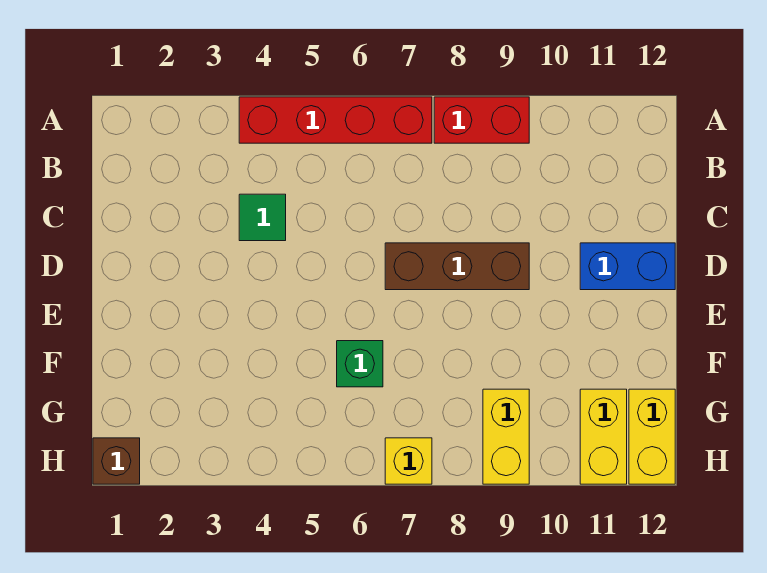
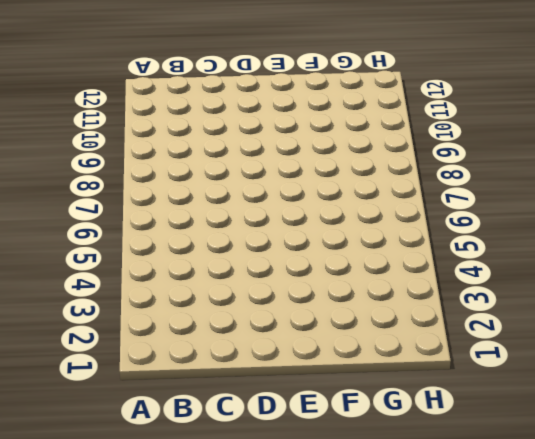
none -> red 1x4 brick [239,97,432,143]
none -> red 1x2 brick [434,97,529,143]

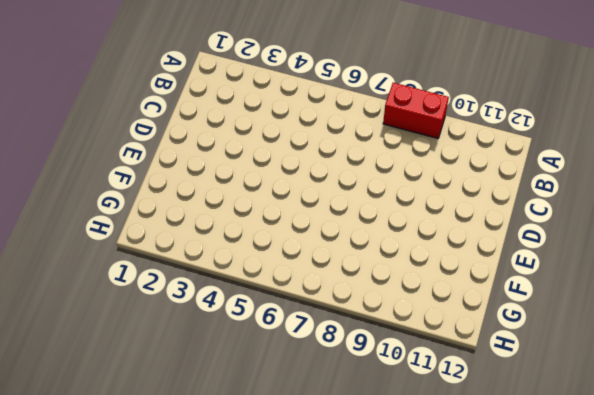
none -> red 1x4 brick [239,97,432,143]
none -> green 1x1 tile [239,194,286,241]

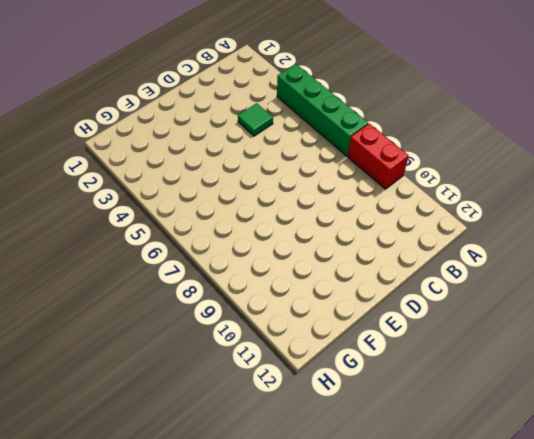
green 1x4 brick [277,64,368,156] -> red 1x4 brick [239,97,432,143]
none -> brown 1x3 brick [385,243,529,290]
none -> blue 1x2 brick [580,243,675,290]

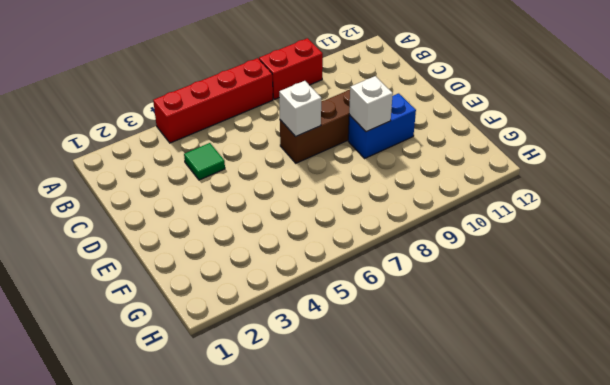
white 1x1 brick [279,81,321,137] -> none
blue 1x2 brick [348,93,416,158] -> blue 1x2 brick moved to [580,243,675,290]
white 1x1 brick [349,76,393,132] -> none
none -> green 1x1 brick [337,341,383,387]
none -> yellow 1x2 brick [483,389,529,484]

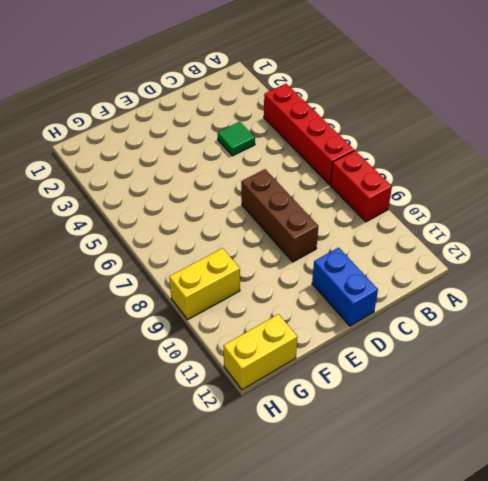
none -> green 1x1 brick [337,341,383,387]
none -> yellow 1x2 brick [580,389,627,484]

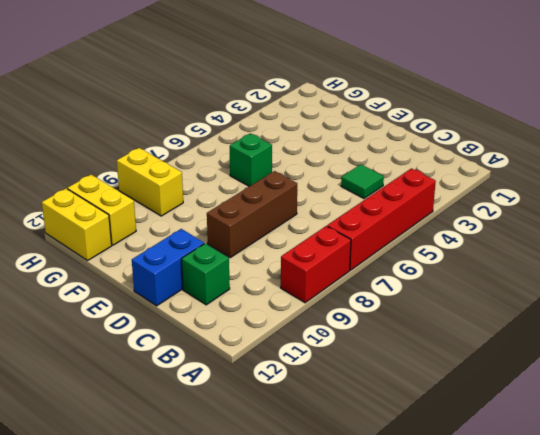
green 1x1 brick [182,243,230,305] -> none
none -> brown 1x1 brick [93,438,140,484]
none -> yellow 1x1 brick [385,438,432,484]

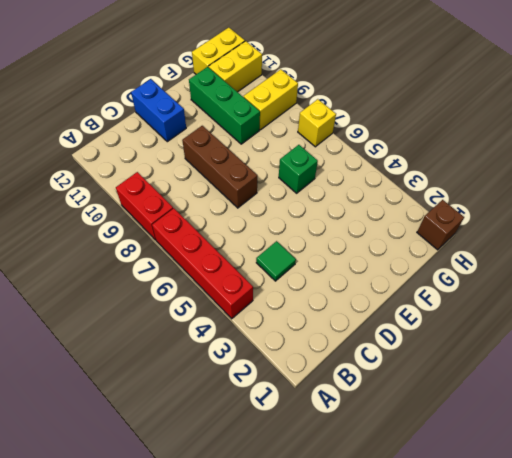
green 1x3 brick [189,67,260,144] -> none

